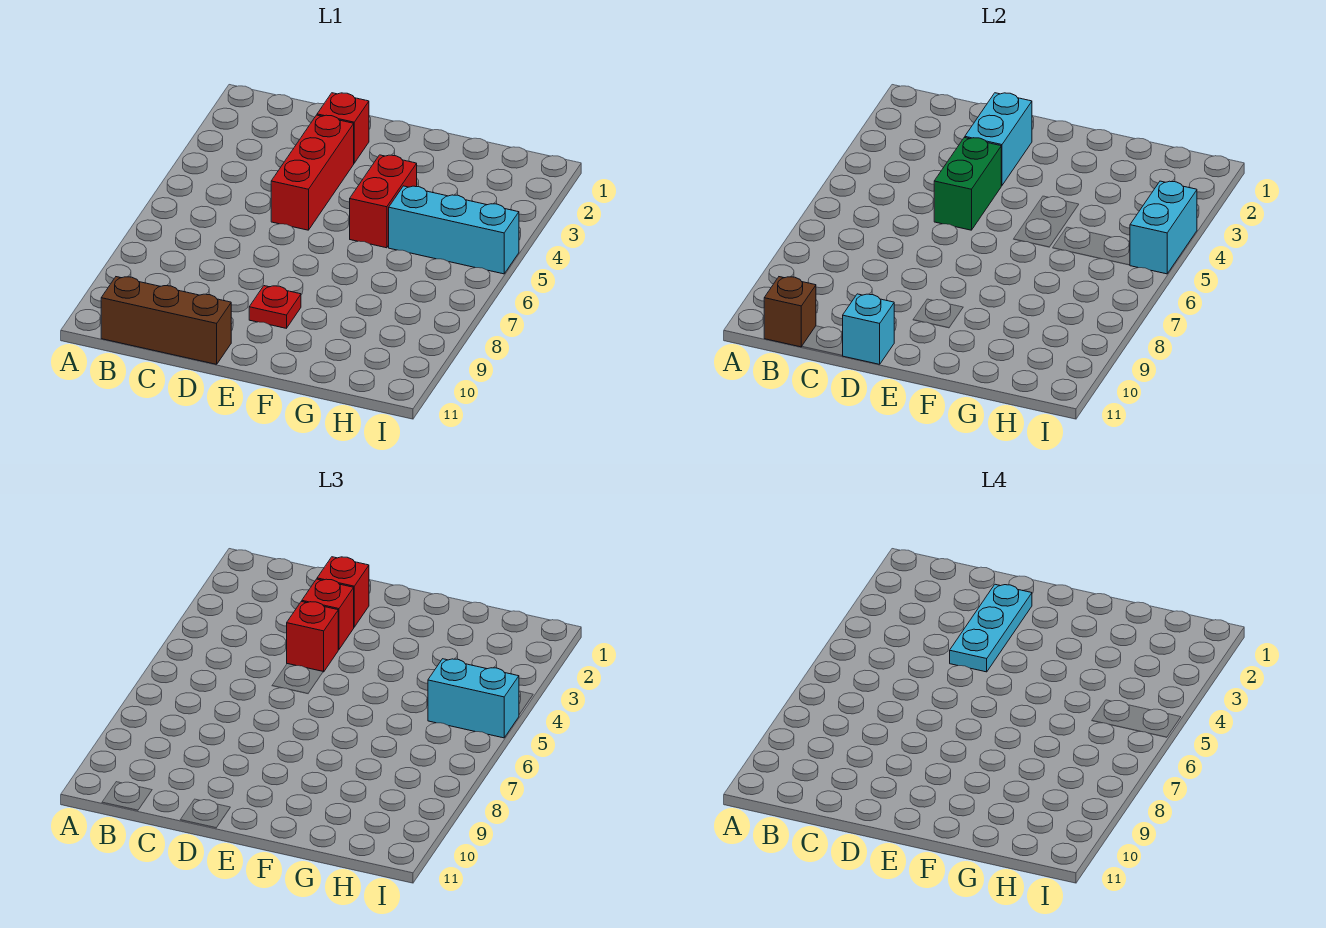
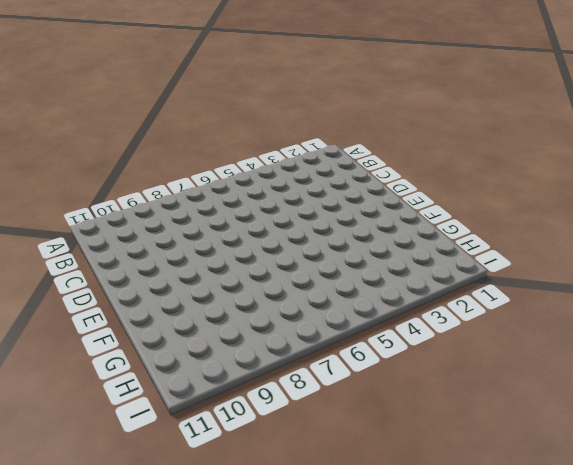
none -> brown 1x3 brick [101,277,231,364]
none -> red 1x1 brick [317,93,369,163]
none -> red 1x3 brick [271,115,354,230]

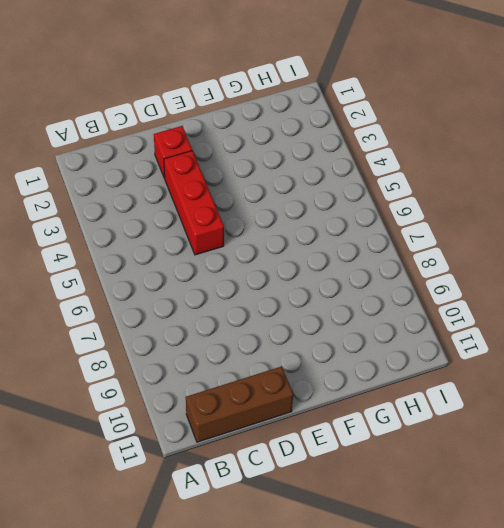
none -> red 1x1 plate [249,286,301,328]
none -> red 1x2 brick [350,155,417,248]
none -> cyan 1x3 brick [389,186,519,274]

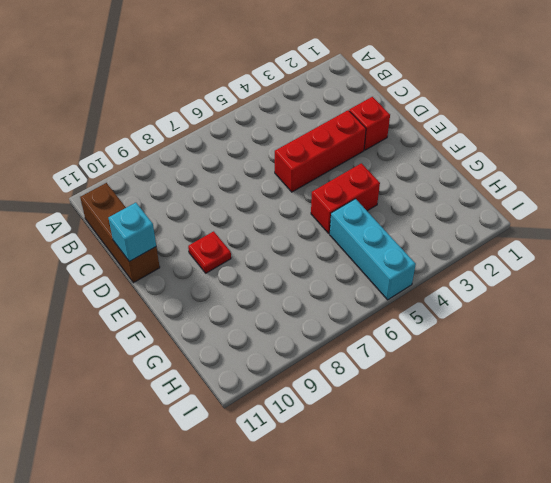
none -> brown 1x1 brick [764,277,816,347]
none -> cyan 1x2 brick [965,93,1032,186]
none -> green 1x2 brick [934,138,1001,230]

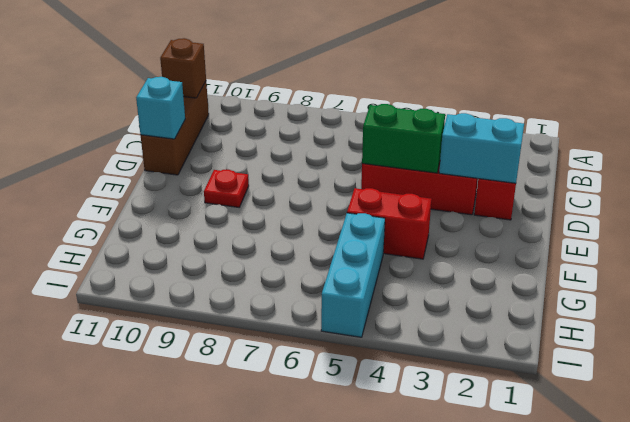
none -> cyan 1x2 brick [1130,181,1197,274]
none -> red 1x1 brick [317,557,369,627]
none -> red 1x1 brick [302,579,354,650]

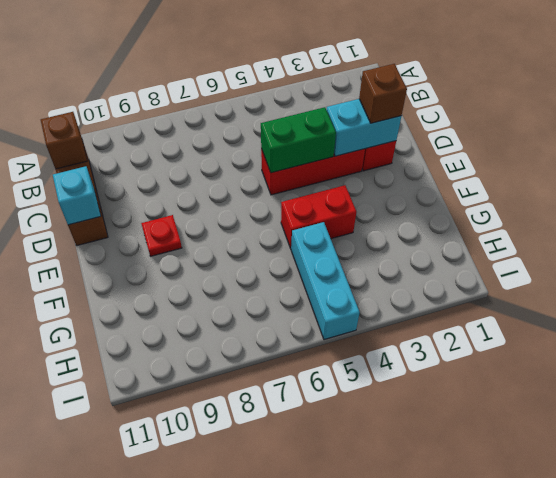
brown 1x1 brick [359,64,407,123] -> red 1x1 brick [317,557,369,627]
none -> cyan 1x2 brick [1130,181,1197,274]
none -> red 1x1 brick [302,579,354,650]
none -> red 1x1 brick [287,602,338,672]

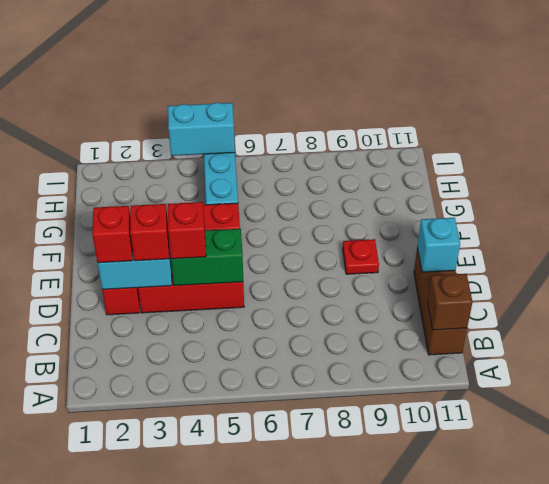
none -> cyan 1x2 brick [428,659,519,738]
none -> cyan 1x3 plate [950,584,1032,672]

